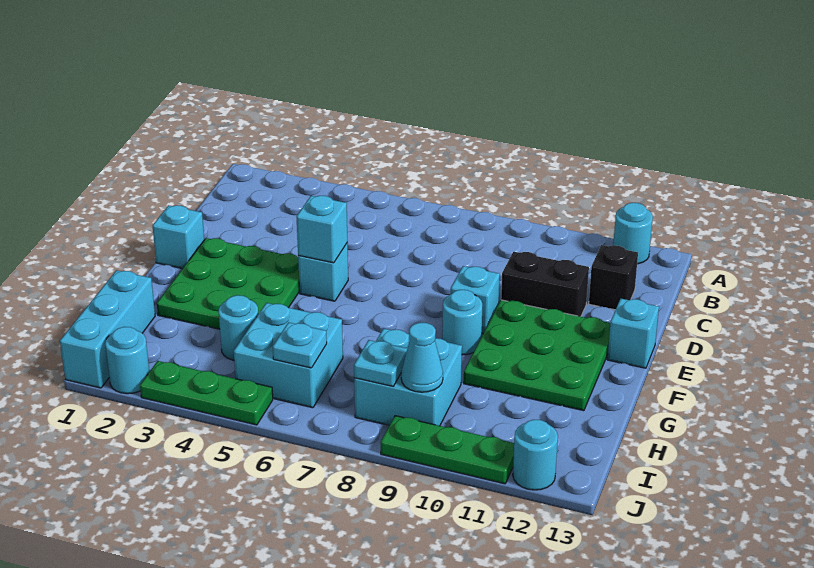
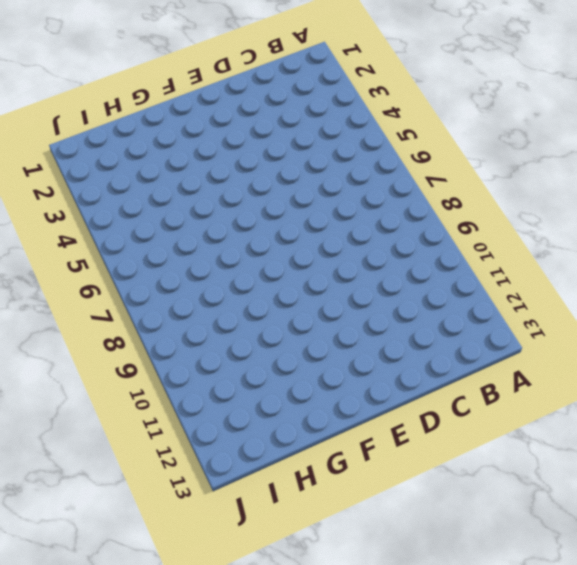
none -> cyan 1x1 round brick [613,203,653,264]
none -> black 1x1 brick [589,245,638,310]
none -> black 1x2 brick [501,252,589,317]

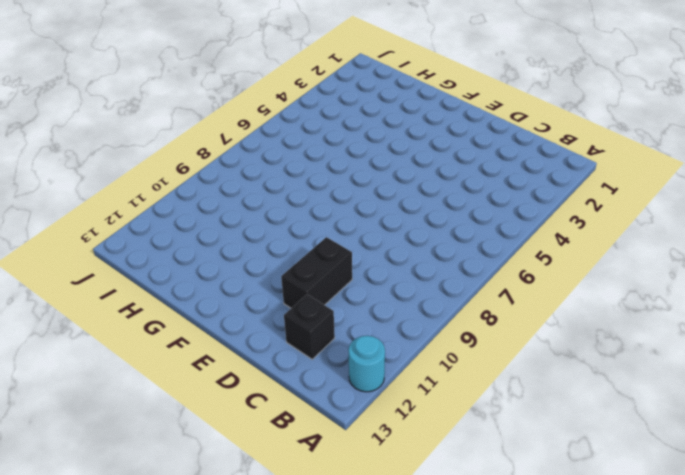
none -> cyan 1x1 brick [152,205,204,269]
none -> green 3x3 plate [157,238,300,329]
none -> cyan 1x1 brick [298,243,348,301]

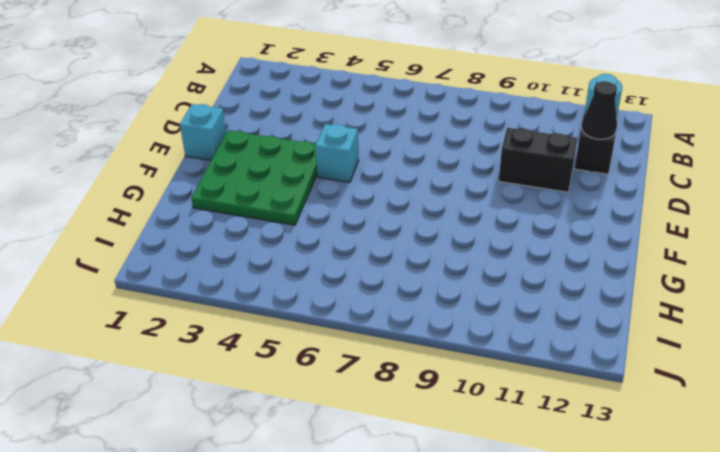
black 1x1 cone [582,81,617,139] -> none
none -> cyan 1x1 brick [451,266,500,333]
none -> green 3x3 plate [464,300,610,411]
none -> cyan 1x1 brick [607,299,659,368]

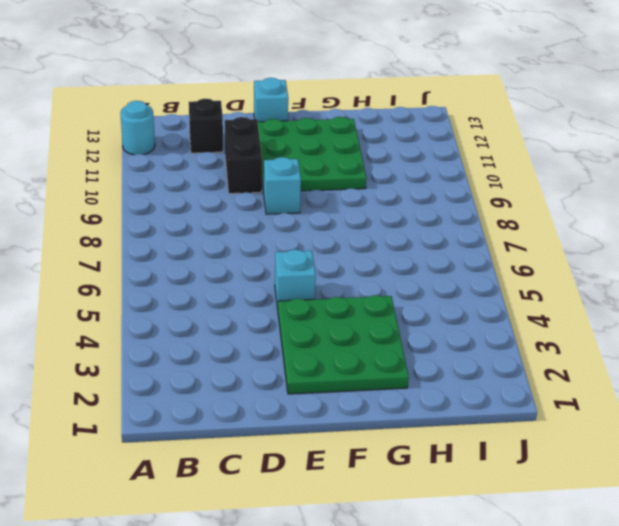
none -> cyan 1x1 brick [152,205,204,269]
none -> cyan 1x1 round brick [442,290,482,355]
none -> cyan 1x3 brick [60,270,155,388]

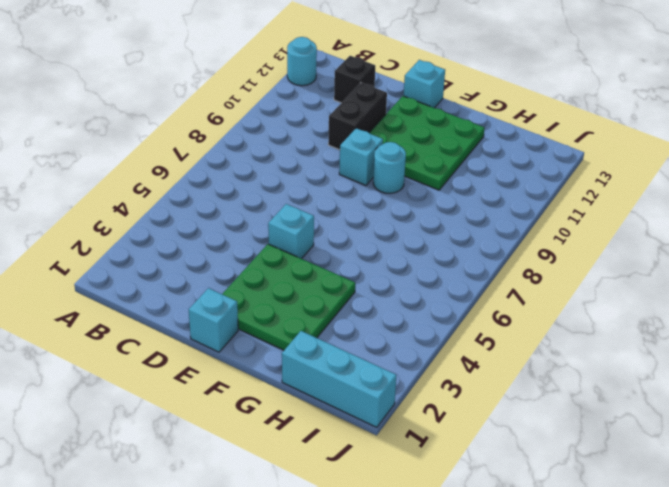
none -> cyan 1x1 round brick [218,295,258,360]
none -> cyan 2x2 brick [234,303,343,408]
none -> cyan 2x2 brick [354,328,462,426]

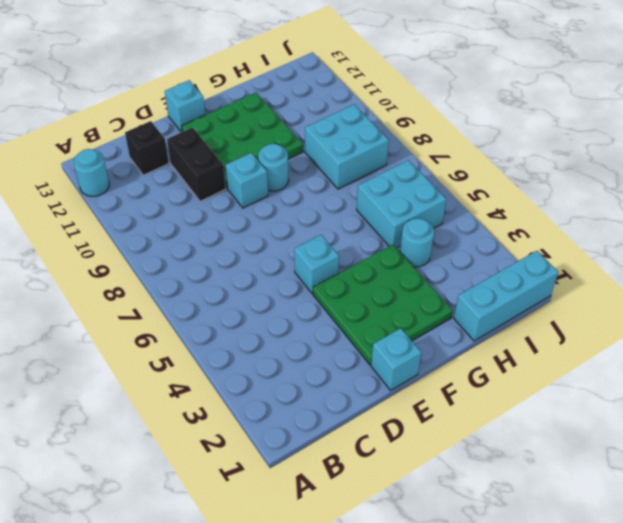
none -> cyan 1x1 round brick [105,327,149,394]
none -> green 1x3 plate [140,361,273,425]
none -> green 1x3 plate [381,416,514,484]

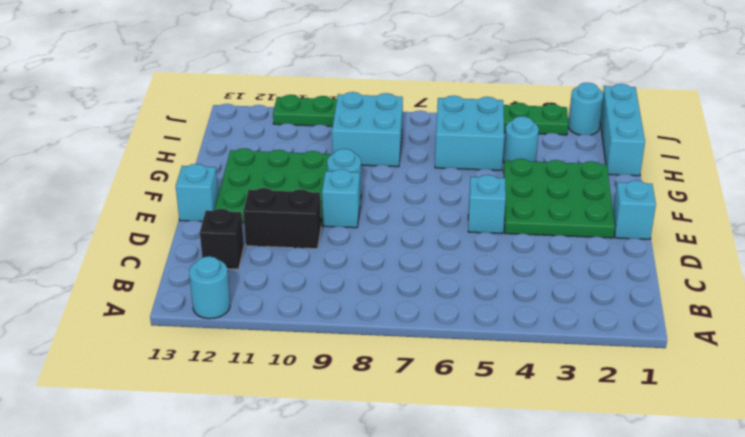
none -> cyan 1x1 round brick [513,419,558,490]
none -> cyan 1x1 brick [296,196,348,263]
none -> cyan 1x1 plate [273,322,327,368]

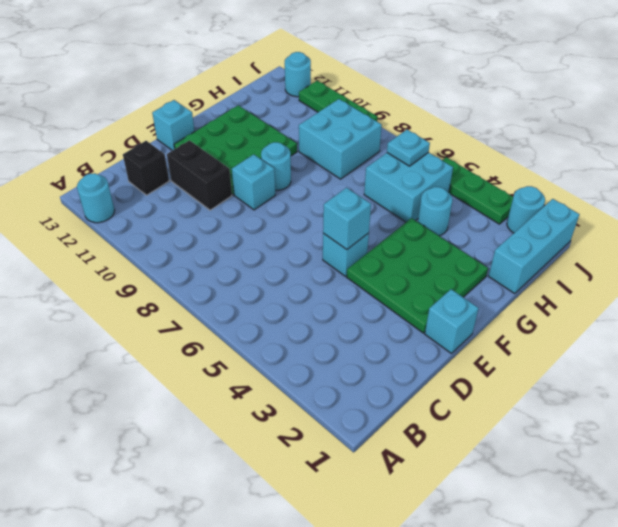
none -> cyan 1x1 plate [354,340,407,386]
none -> cyan 1x1 cone [401,323,443,392]

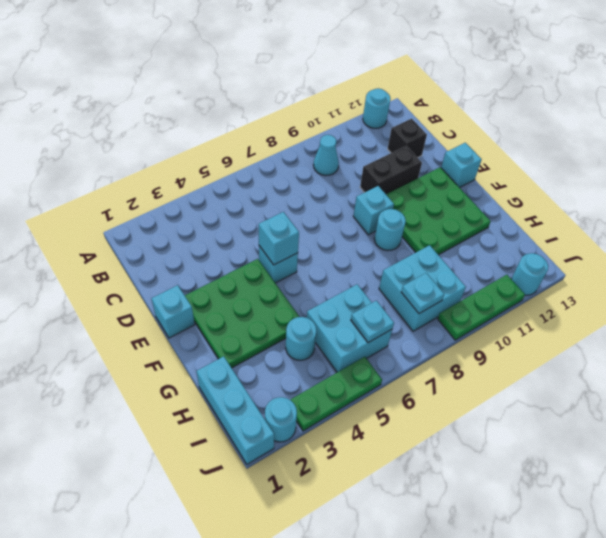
cyan 1x1 cone [313,135,339,176] -> cyan 1x1 cone moved to [401,323,443,392]

